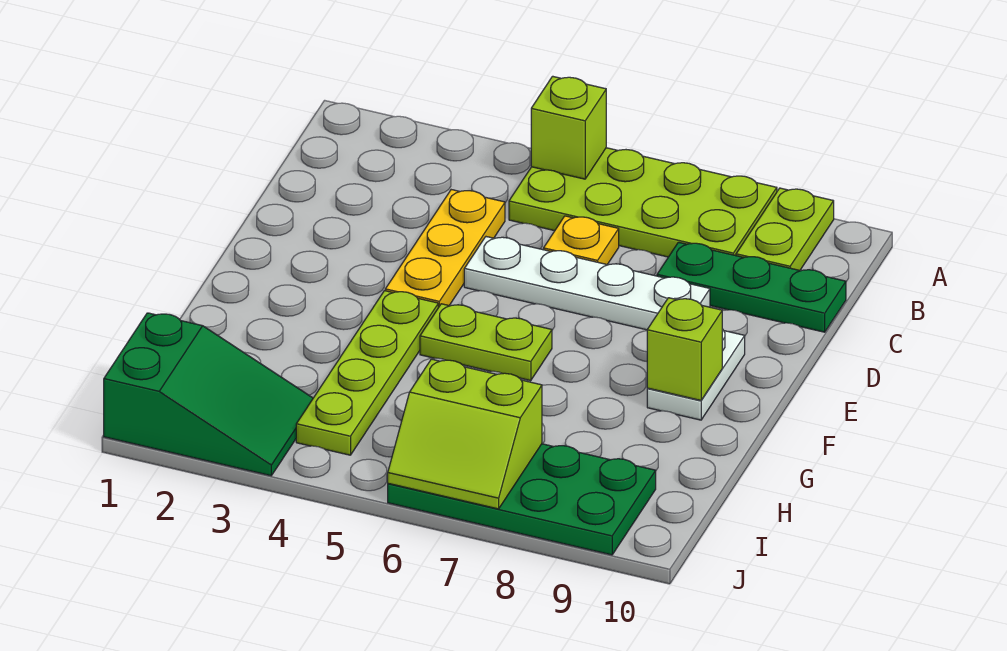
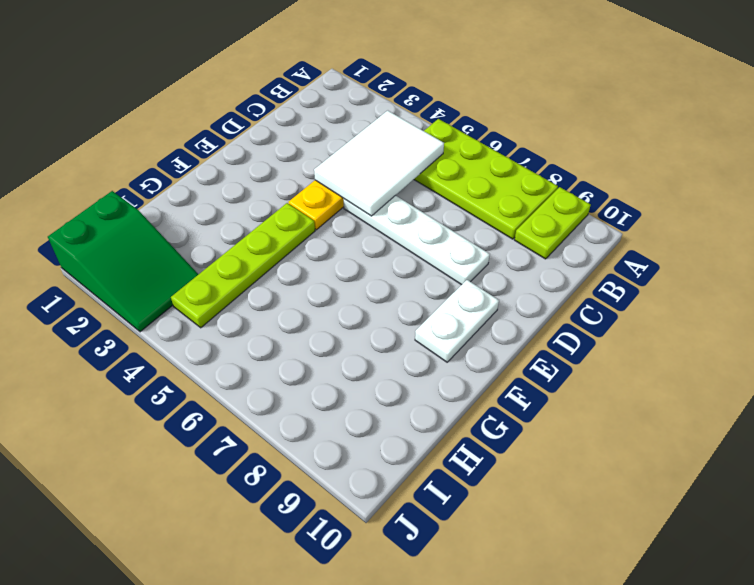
white 2x3 tile [314,111,444,216] -> none
none -> yellow 1x1 plate [544,216,619,265]
none -> green 1x3 plate [657,242,846,332]
none -> lime 1x2 plate [420,304,552,381]

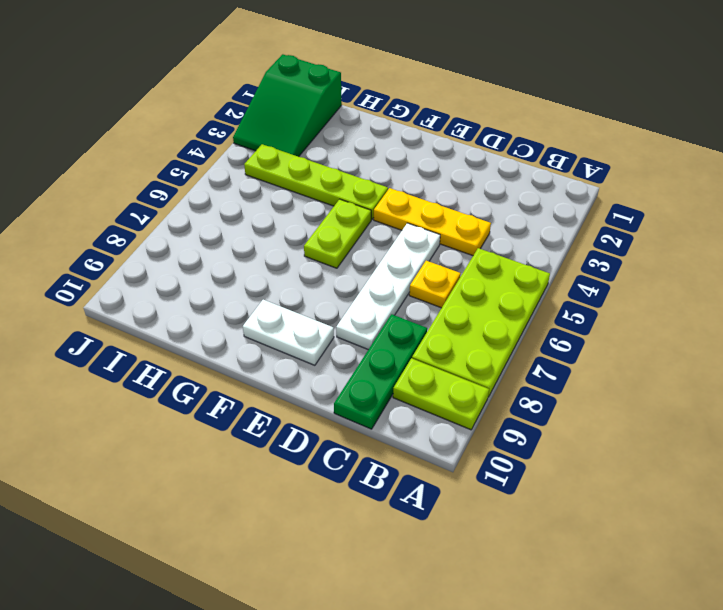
none -> green 2x4 plate [388,444,656,555]
none -> lime 1x1 brick [531,76,606,179]
none -> lime 1x1 brick [647,298,722,400]

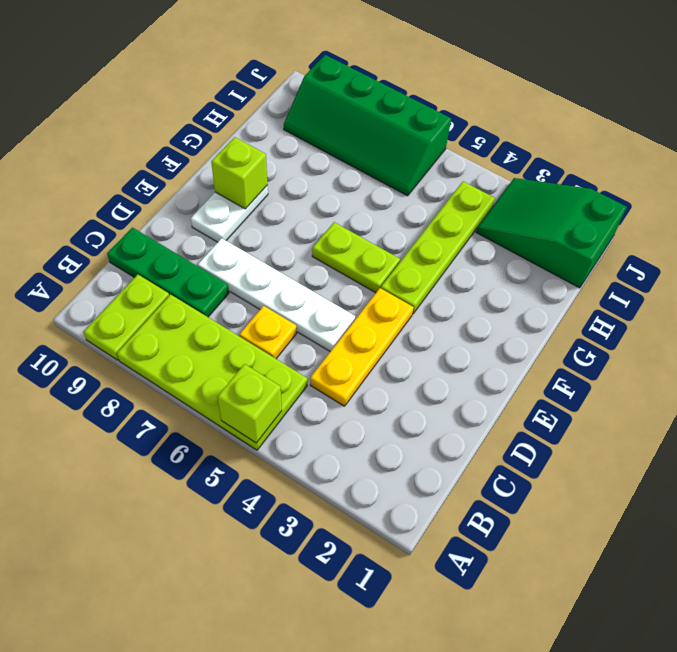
green 2x4 slope [284,55,451,196] -> green 2x4 plate [388,444,656,555]
none -> lime 2x2 slope [388,359,542,509]

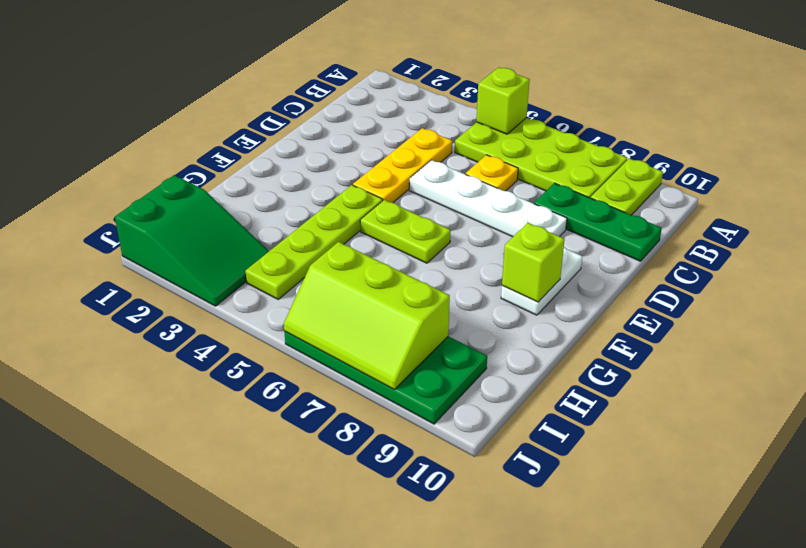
lime 2x3 slope [284,242,450,390] -> lime 2x2 slope [388,359,542,509]

